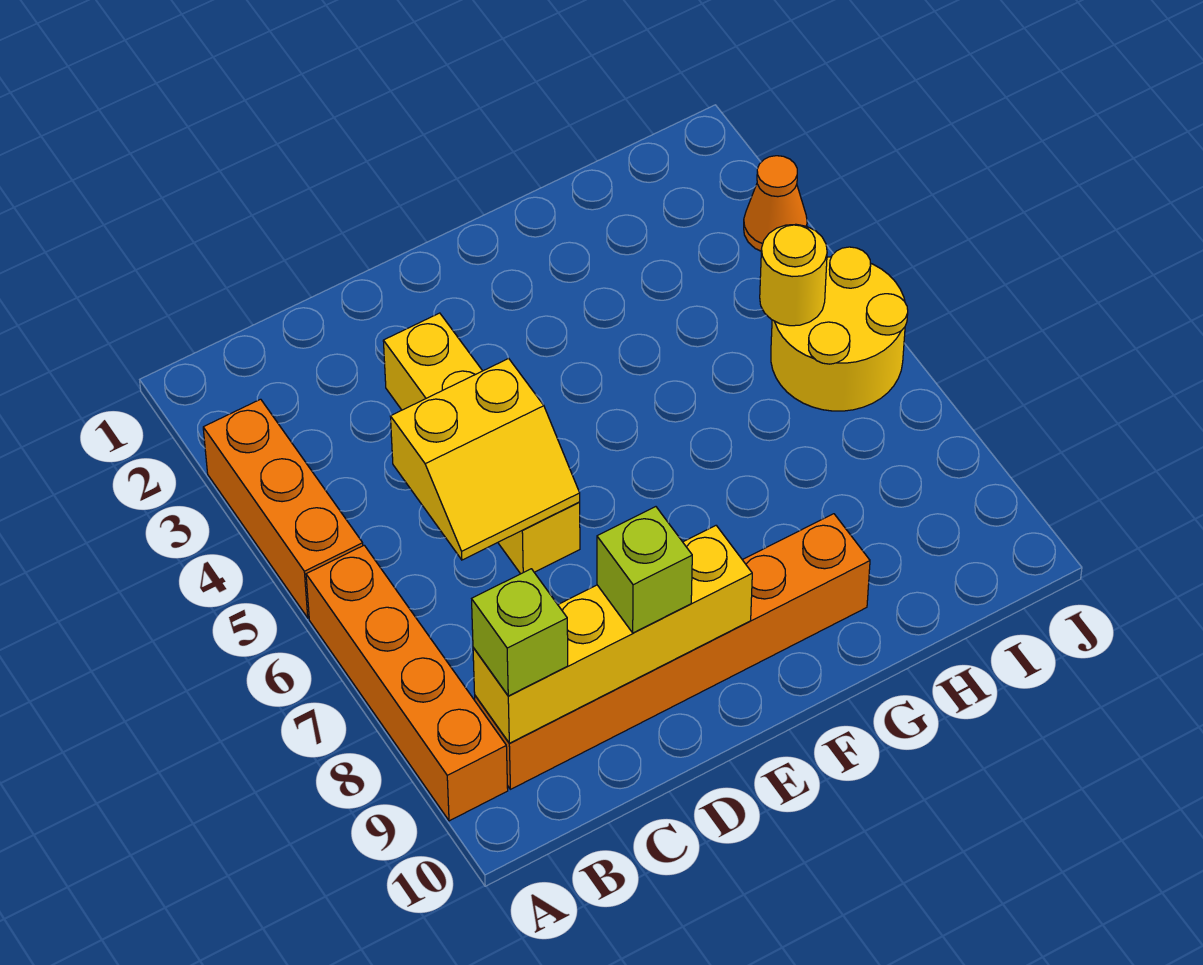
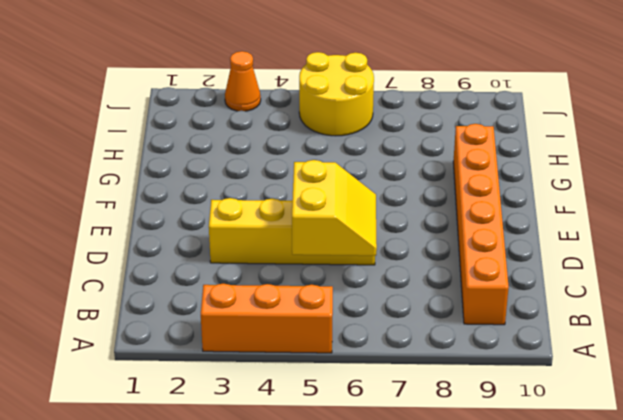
none -> orange 1x4 brick [306,545,508,821]
none -> yellow 1x4 brick [473,526,752,743]

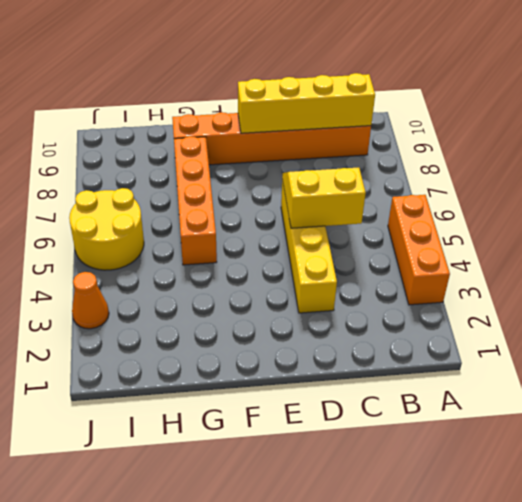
orange 1x4 brick [174,136,217,265] -> orange 1x4 brick moved to [306,545,508,821]
none -> yellow 1x1 round brick [760,224,827,326]
none -> lime 1x1 brick [472,569,568,696]

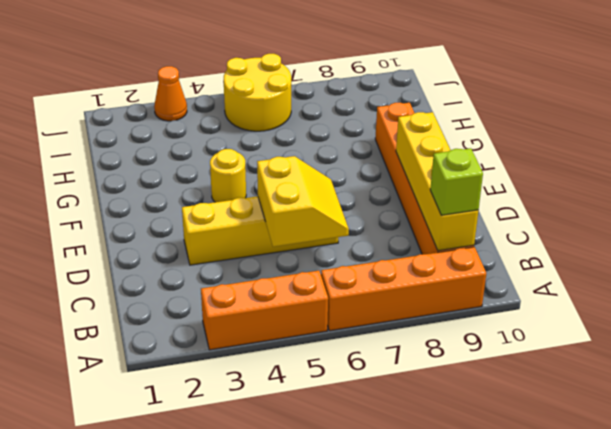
yellow 1x1 round brick [210,149,246,202] -> yellow 1x1 round brick moved to [760,224,827,326]
none -> lime 1x1 brick [597,507,692,633]

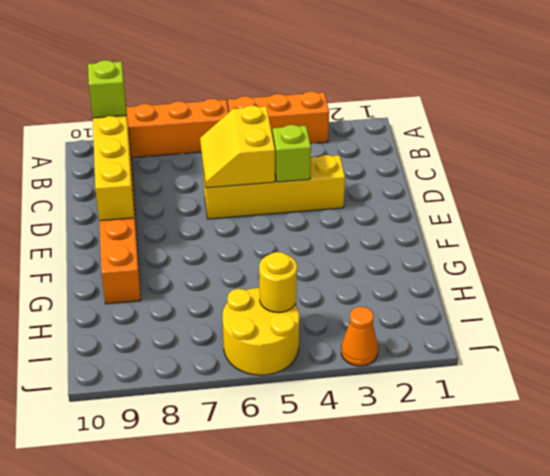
lime 1x1 brick [273,125,311,182] -> lime 1x1 brick moved to [597,507,692,633]

